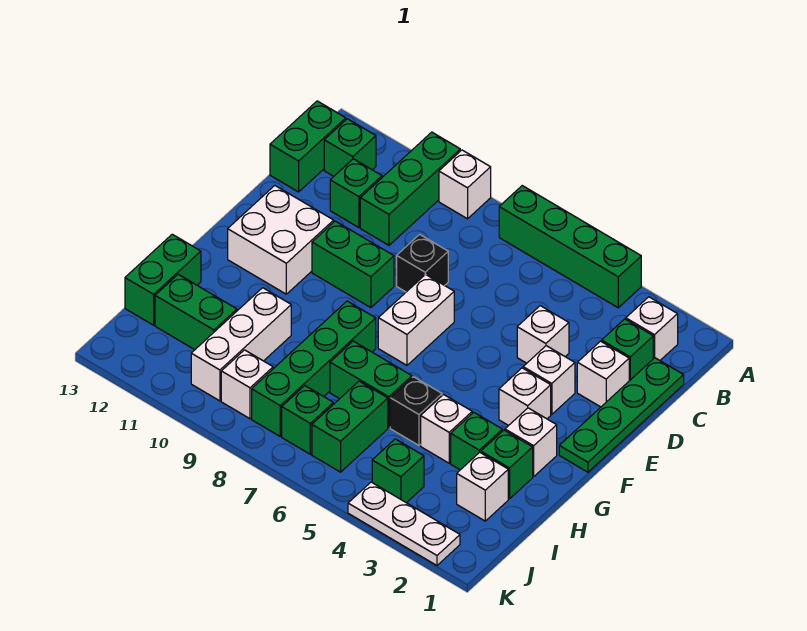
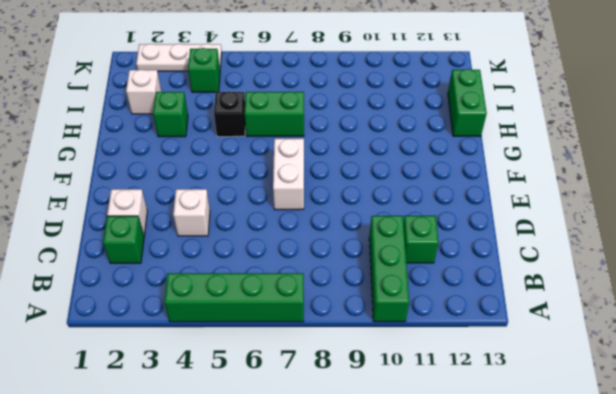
none -> white 1x1 brick [439,150,491,219]
none -> white 1x1 brick [626,297,678,360]
none -> green 1x1 brick [324,119,376,176]
none -> green 1x2 brick [270,101,346,192]

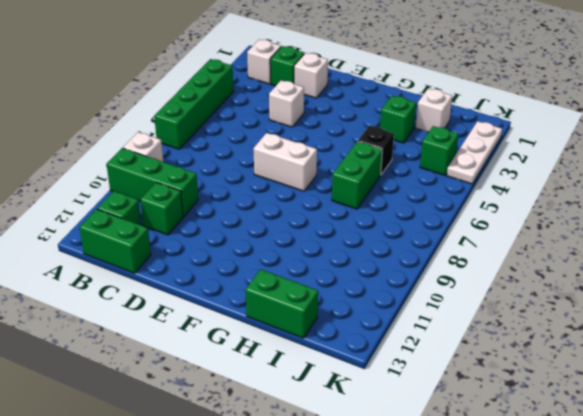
none -> green 1x4 plate [559,358,684,472]
none -> black 1x1 brick [397,234,448,292]
none -> white 1x1 brick [523,346,575,414]
none -> green 1x2 brick [312,221,394,308]

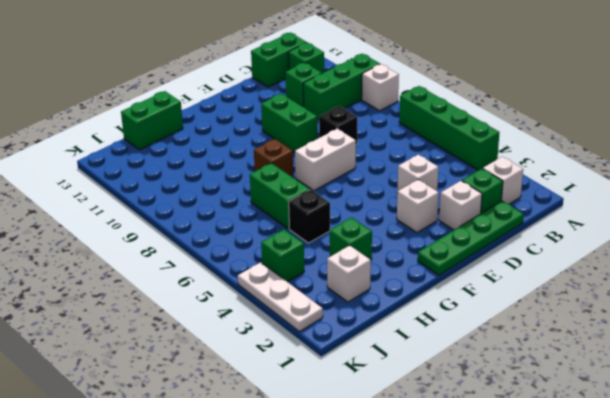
brown 1x1 brick [254,139,294,178] -> green 1x4 brick [252,301,376,436]
none -> white 2x2 brick [228,186,334,294]
none -> white 1x1 brick [499,368,551,426]
none -> white 1x1 brick [505,408,557,477]
none -> green 1x1 brick [481,430,533,499]

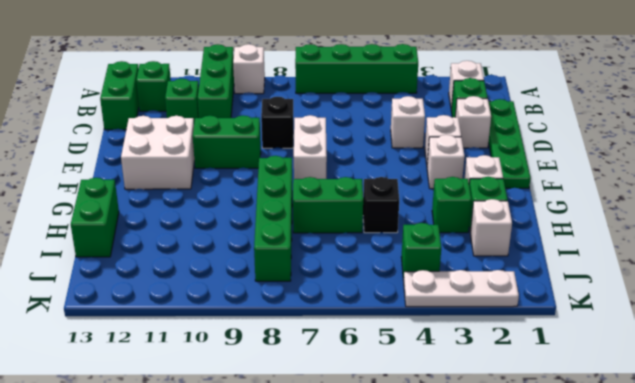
none -> white 1x1 brick [421,395,472,463]
none -> white 1x3 brick [191,288,291,401]
none -> green 1x2 brick [312,381,388,472]
none -> green 1x2 brick [155,274,237,350]

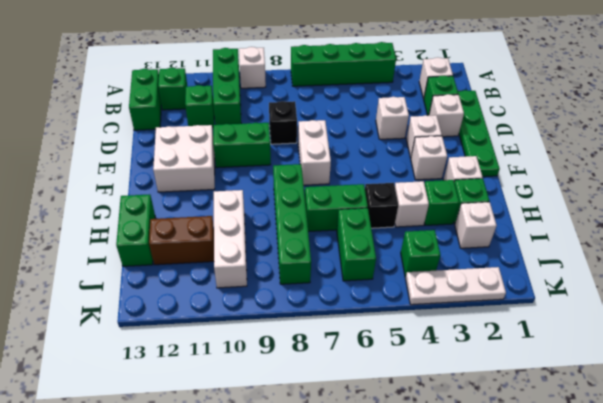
brown 1x2 brick [149,216,214,265] -> green 1x2 brick [155,274,237,350]
none -> green 1x1 brick [282,386,333,454]
none -> white 1x1 brick [221,350,273,419]

